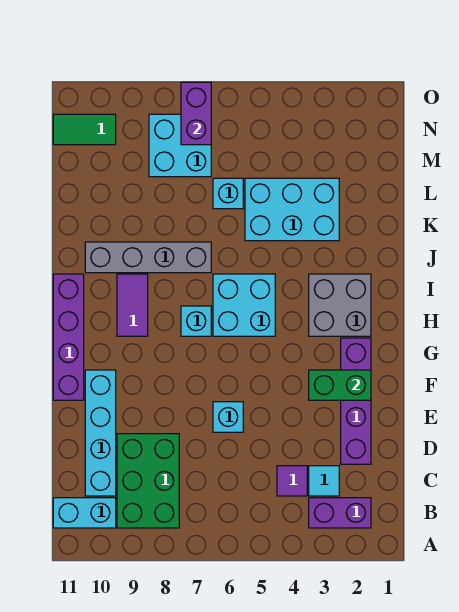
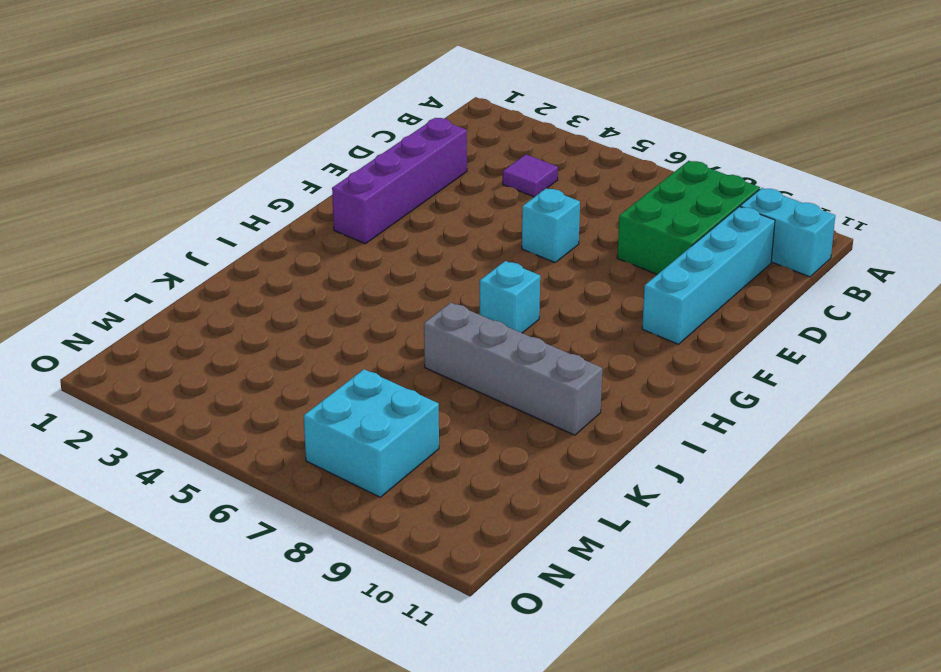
none -> purple 1x2 brick [309,498,371,528]
none -> cyan 1x1 tile [309,466,339,496]
none -> purple 1x4 brick [53,274,84,400]

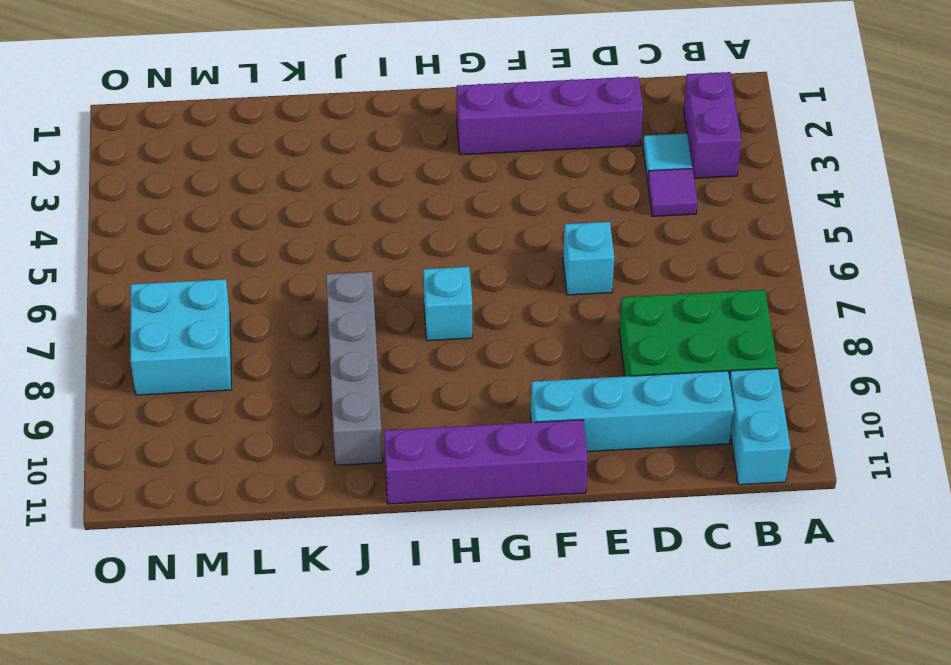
none -> grey 2x2 brick [309,274,371,336]
none -> cyan 2x2 brick [213,274,275,336]
none -> purple 1x2 tile [117,274,148,336]

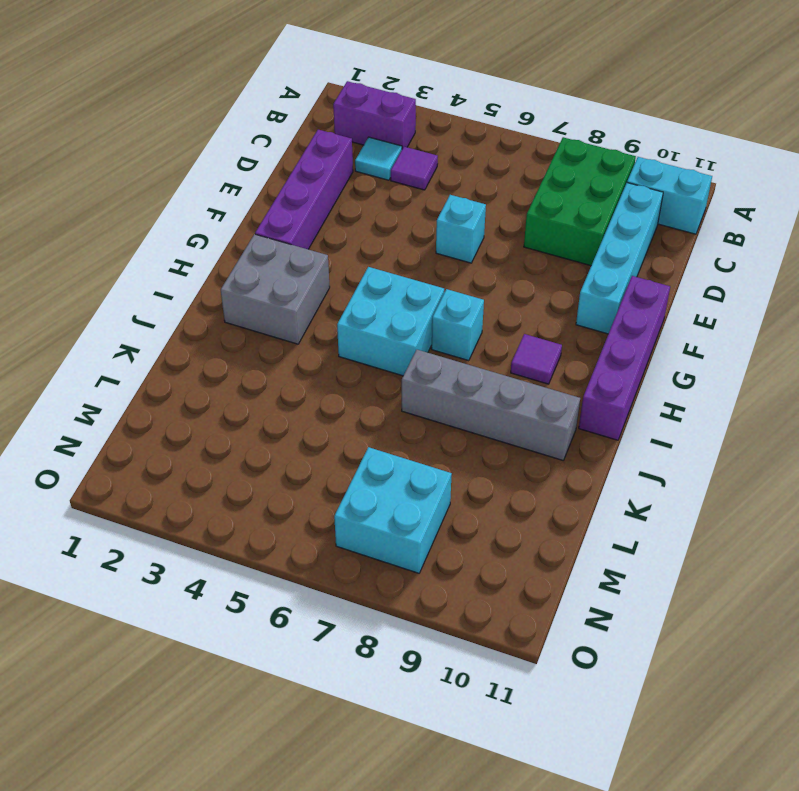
purple 1x1 tile [511,334,562,384] -> purple 1x2 tile [117,274,148,336]
none -> cyan 2x3 brick [245,178,339,241]
none -> cyan 1x1 brick [213,178,243,209]
none -> green 1x2 tile [53,114,116,145]

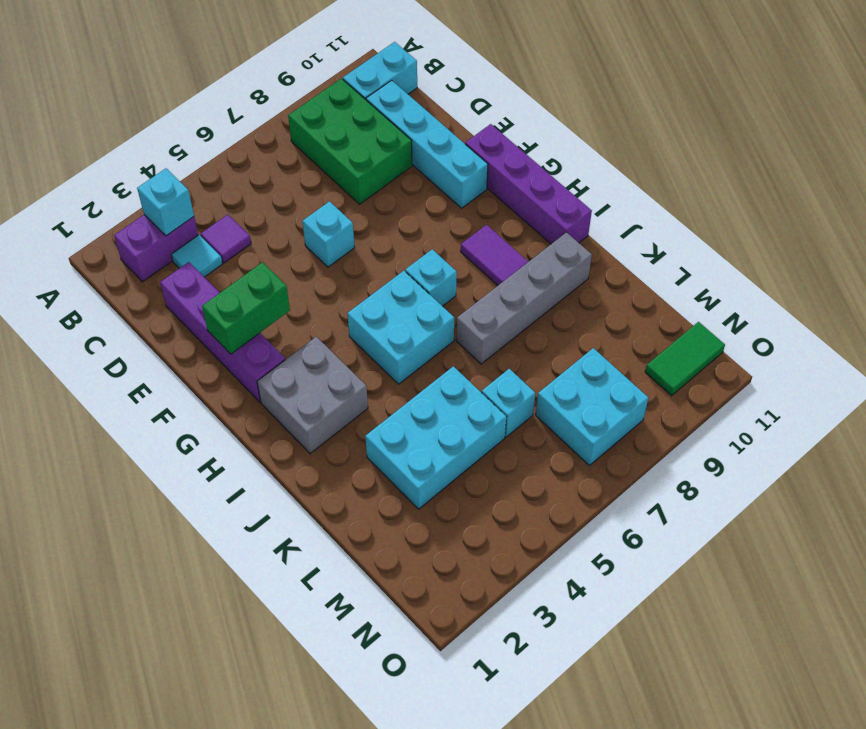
cyan 1x1 brick [137,168,194,236] -> none
none -> purple 1x2 brick [181,82,211,145]

